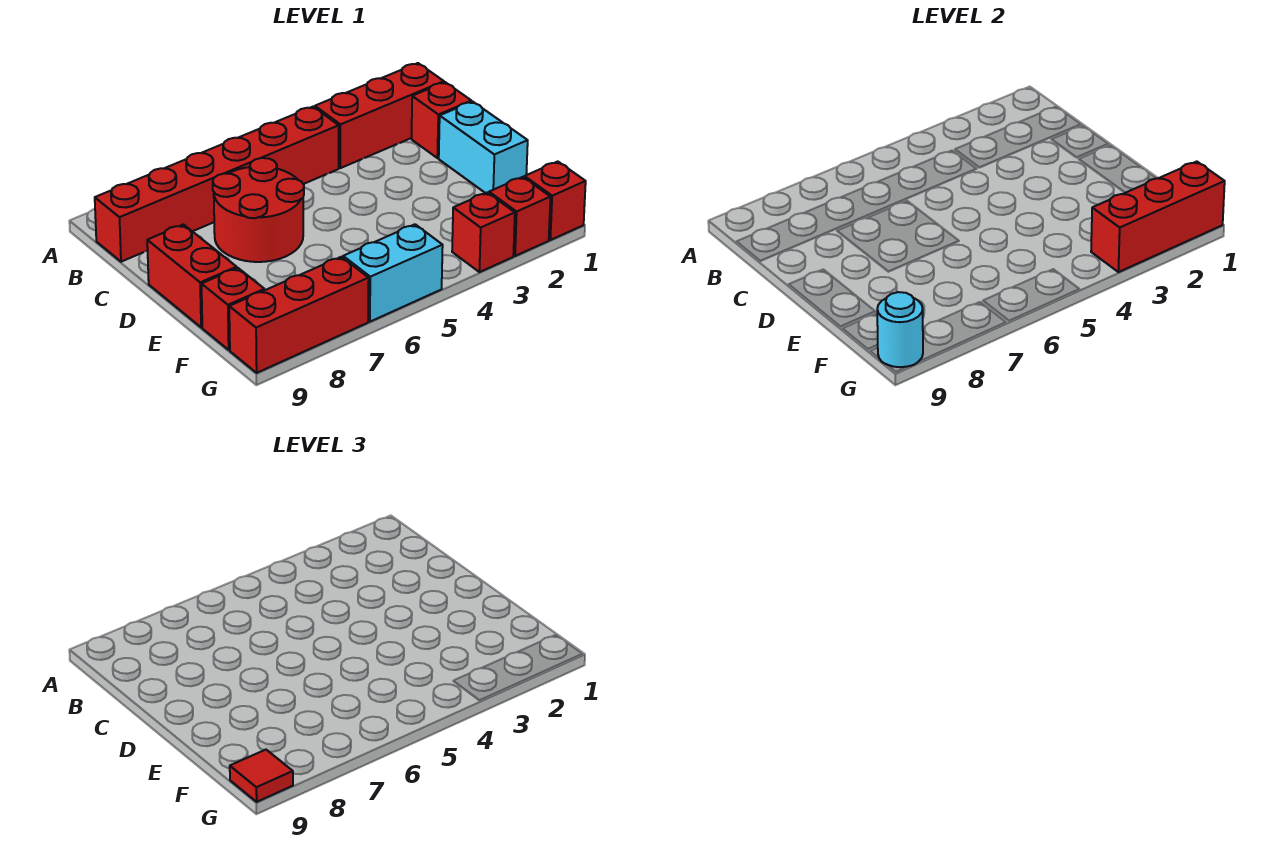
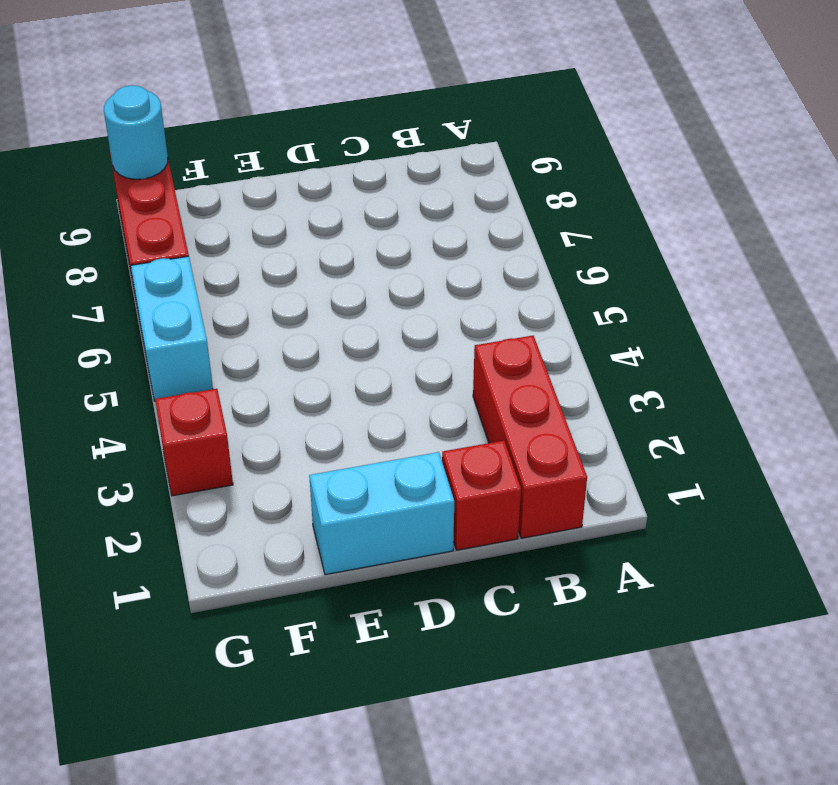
none -> red 1x6 brick [95,107,339,262]
none -> red 2x2 round brick [213,158,304,262]
none -> red 1x2 brick [147,224,237,327]

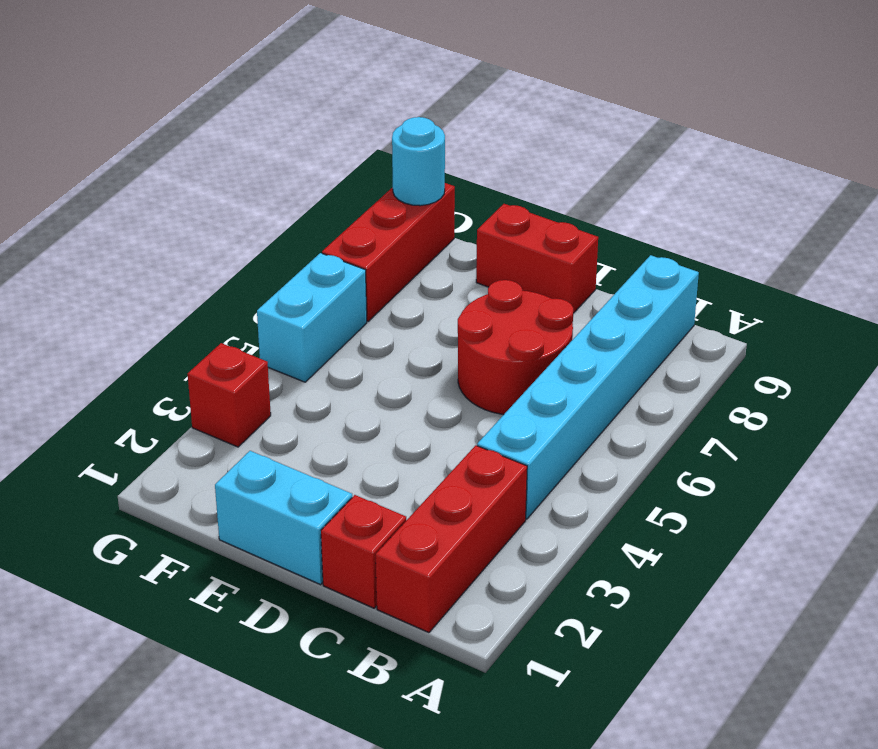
cyan 1x6 brick [477,255,699,519] -> red 1x6 brick [95,107,339,262]
none -> red 1x1 brick [202,268,264,350]
none -> red 1x1 brick [524,162,586,240]
none -> red 1x1 brick [489,177,550,256]

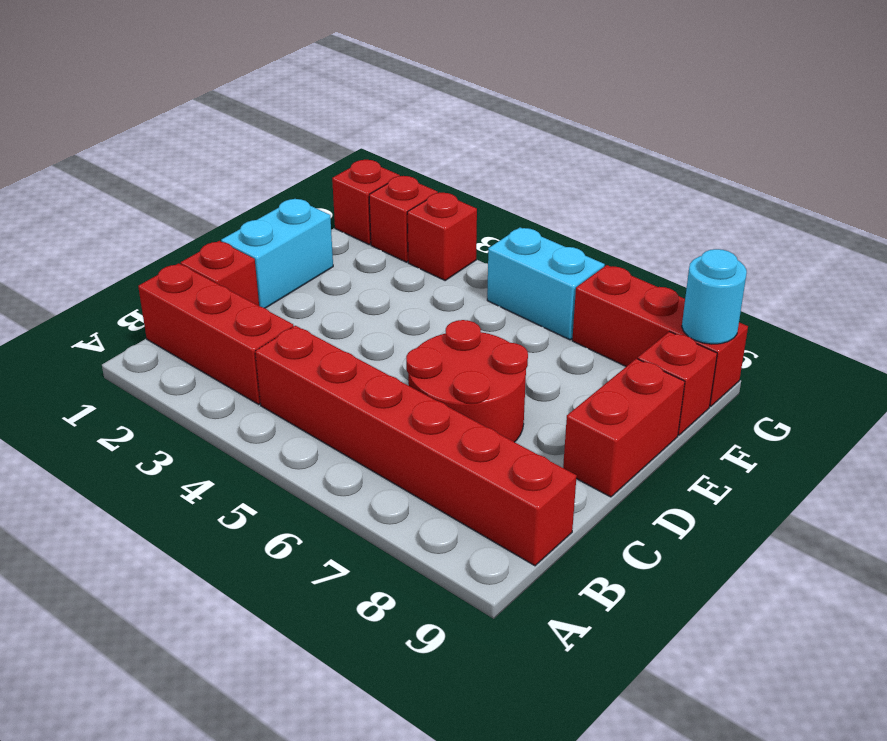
none -> red 1x3 brick [1091,162,1225,272]
none -> red 1x1 tile [230,750,293,802]

